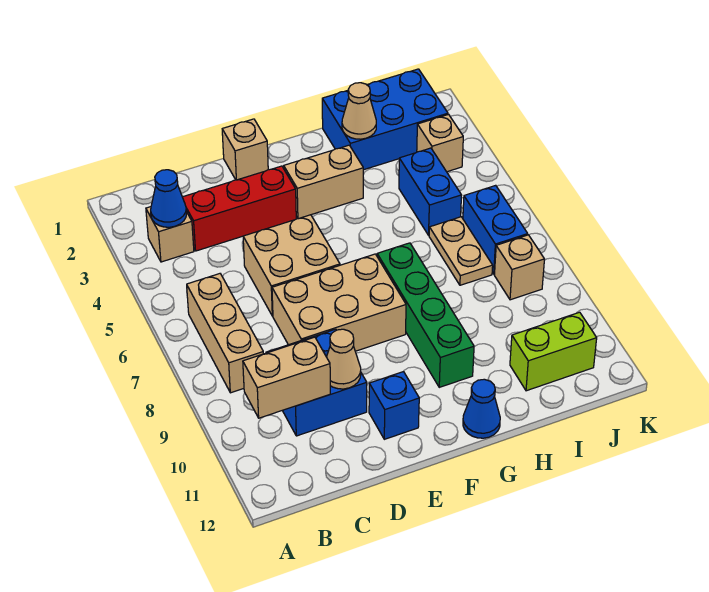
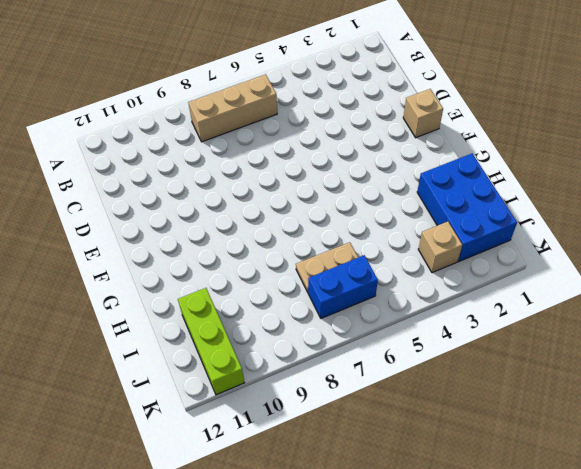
lime 1x3 brick [178,288,244,395] -> lime 1x2 brick [510,312,597,391]
none -> tan 1x1 brick [146,207,194,262]
none -> red 1x3 brick [183,166,296,251]
none -> blue 2x2 brick [266,329,367,436]

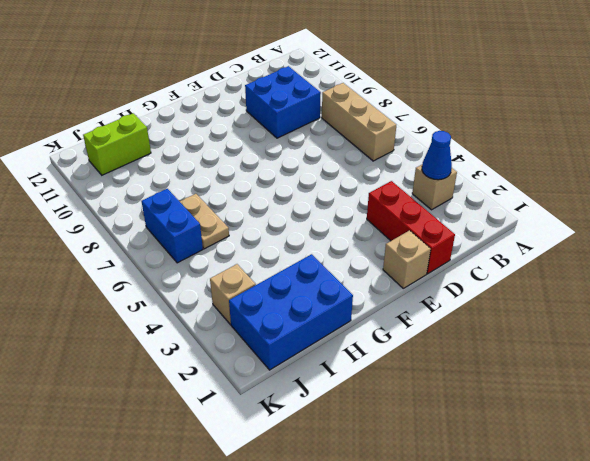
red 1x3 brick [367,181,455,274] -> red 1x3 brick turned to [183,166,296,251]
none -> tan 2x2 brick [243,215,340,316]
none -> tan 2x3 brick [272,254,406,351]
none -> blue 1x1 brick [369,372,419,439]

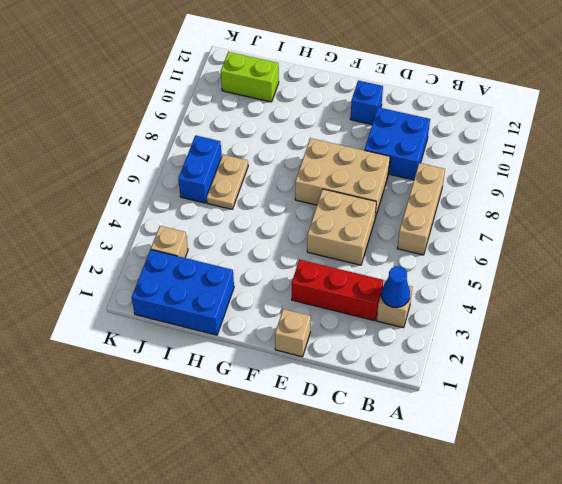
none -> tan 1x2 brick [284,145,363,219]
none -> green 1x4 brick [377,243,474,387]
none -> blue 1x1 cone [463,379,500,438]

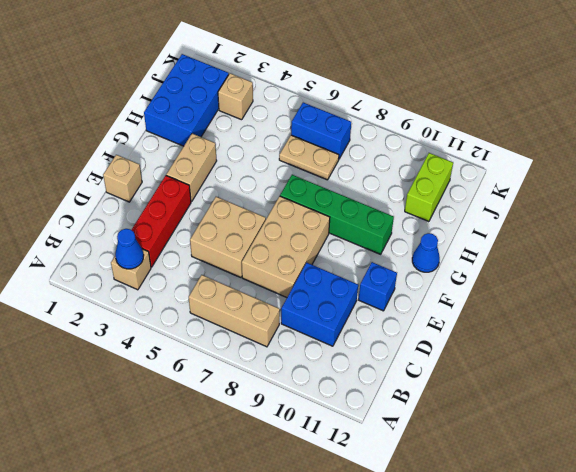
none -> blue 1x2 brick [399,148,462,235]
none -> tan 1x1 brick [494,235,544,300]
none -> tan 1x2 brick [243,337,330,418]

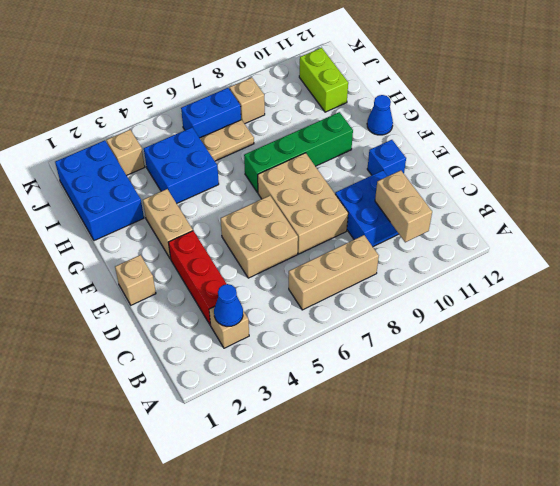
blue 2x2 brick [144,127,219,204] -> blue 1x2 brick [399,148,462,235]
none -> tan 1x1 cone [327,329,361,389]
none -> tan 1x1 cone [342,83,376,139]

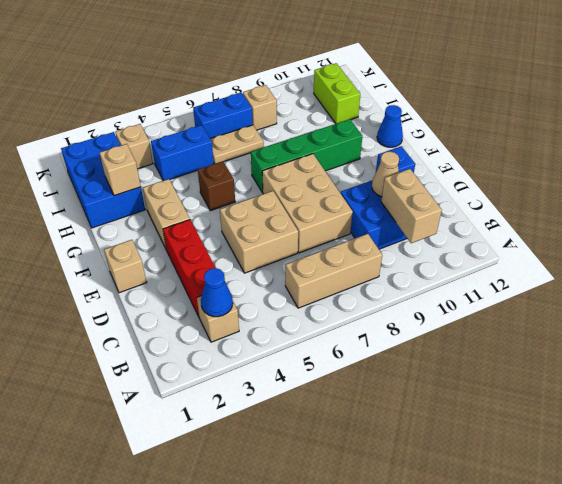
brown 1x1 brick [198,161,235,211] -> none
tan 1x1 brick [100,144,141,196] -> tan 1x1 cone [342,83,376,139]

